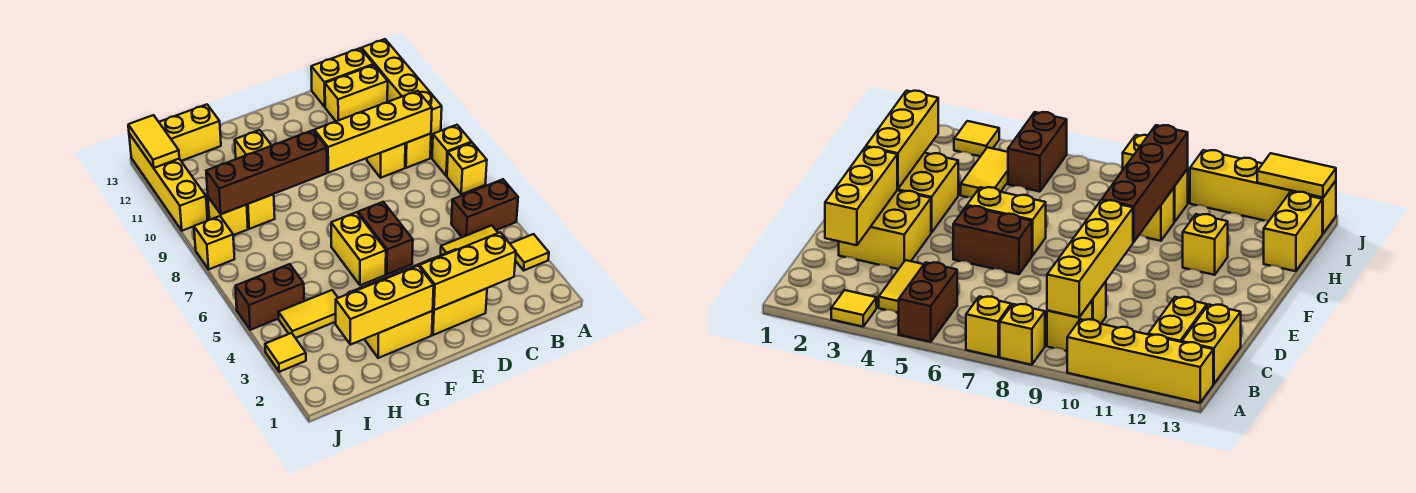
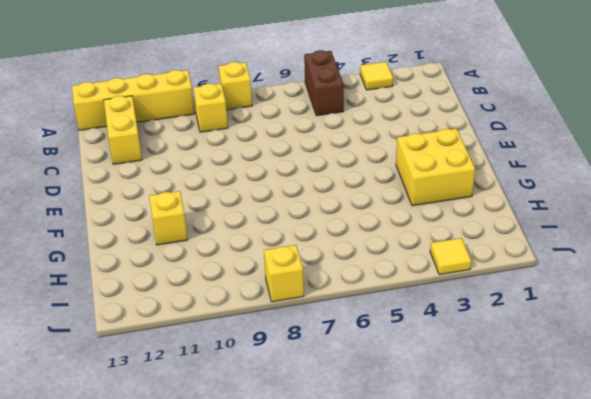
none -> yellow 1x1 brick [447,143,487,194]
none -> yellow 1x2 tile [441,225,498,255]
none -> yellow 1x2 brick [311,48,374,107]

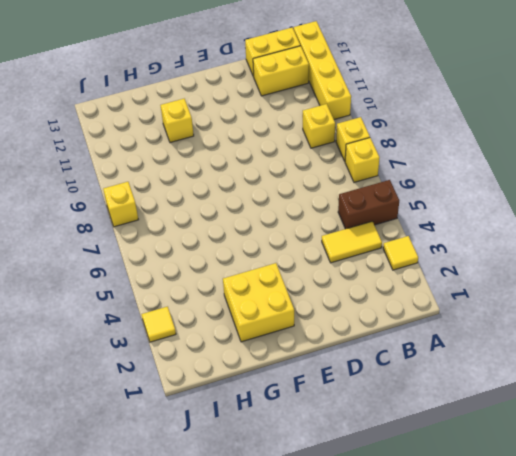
none -> yellow 1x1 brick [367,144,405,178]
none -> yellow 2x2 brick [404,249,487,335]
none -> brown 1x2 brick [358,202,413,274]

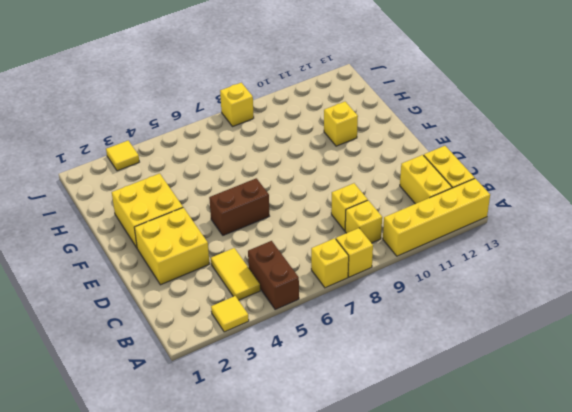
none -> yellow 1x2 brick [331,212,386,285]
none -> yellow 1x2 tile [278,290,338,338]
none -> yellow 1x1 brick [247,194,275,229]

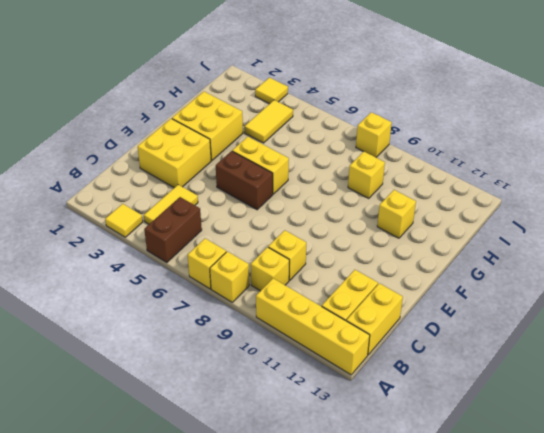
none -> yellow 1x2 brick [159,104,221,161]
none -> brown 1x2 brick [235,264,304,330]
none -> yellow 1x1 brick [208,197,248,235]

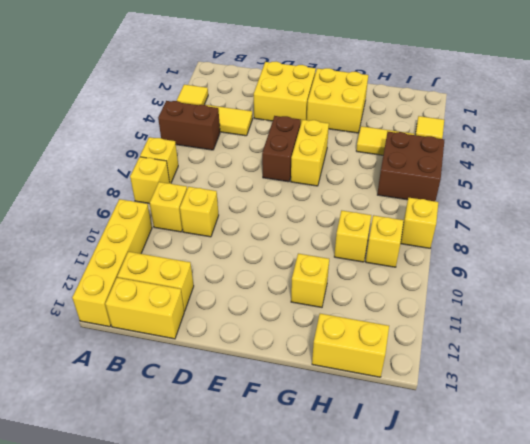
brown 2x2 brick [377,132,444,201] -> brown 1x2 brick [235,264,304,330]
none -> yellow 1x4 brick [129,134,208,231]
none -> yellow 1x4 brick [314,91,432,173]
none -> yellow 1x3 brick [420,233,516,310]

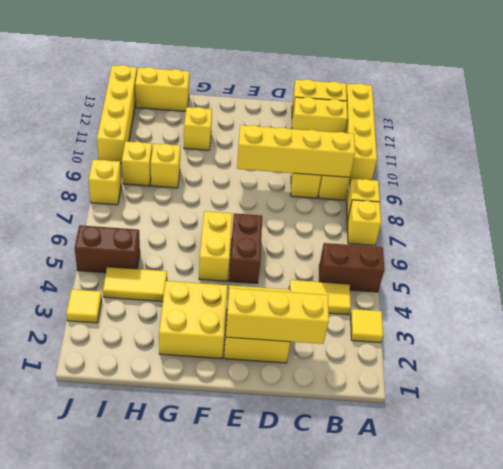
none -> yellow 1x3 brick [336,266,434,345]
none -> brown 1x4 brick [206,130,327,214]
none -> yellow 1x2 tile [128,115,179,168]

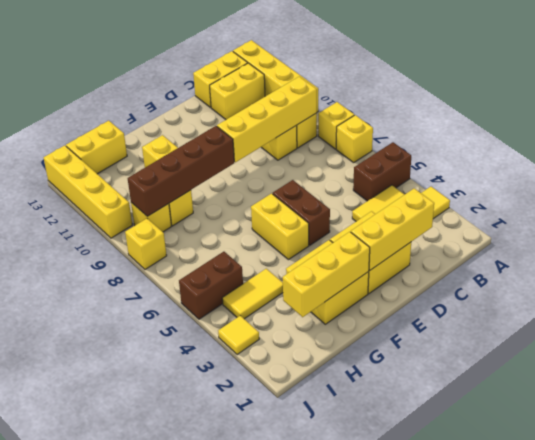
none -> yellow 1x2 tile [128,115,179,168]

